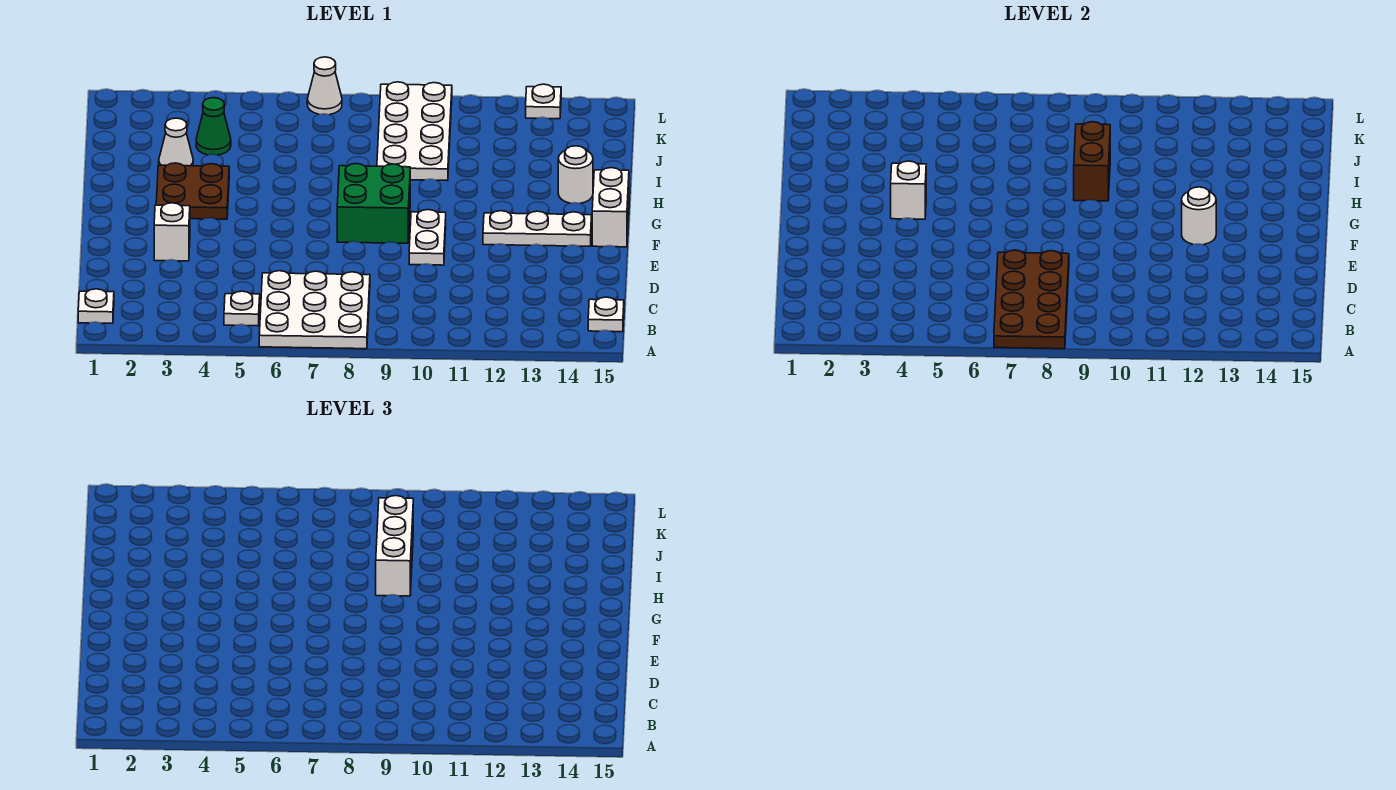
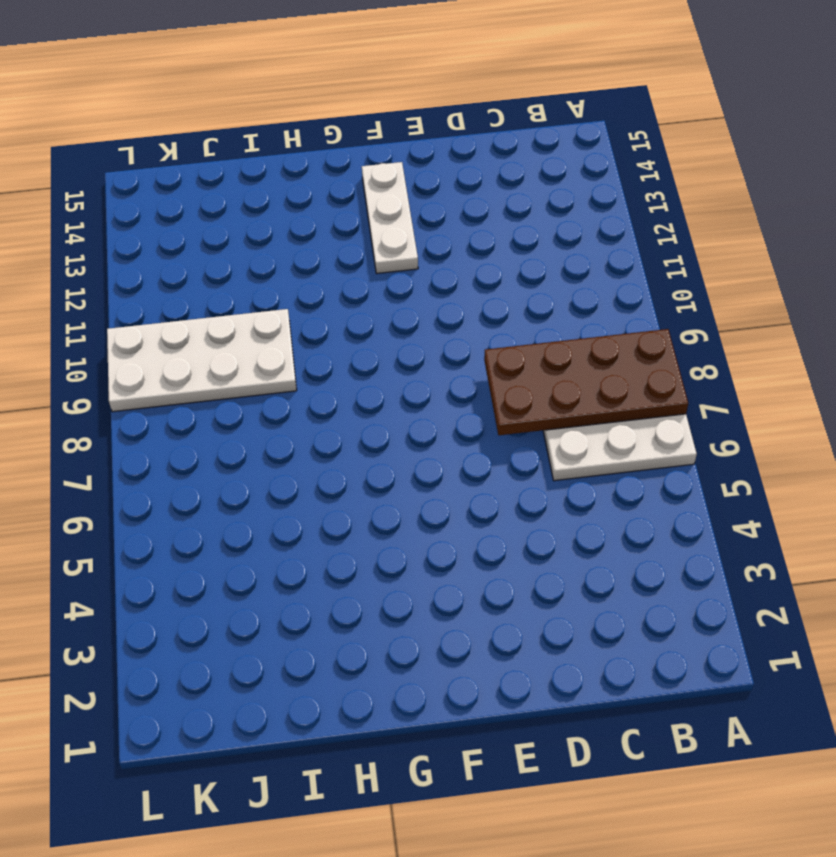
none -> white 1x1 plate [78,289,114,323]
none -> white 1x1 plate [224,291,260,326]
none -> white 1x1 plate [588,297,624,332]

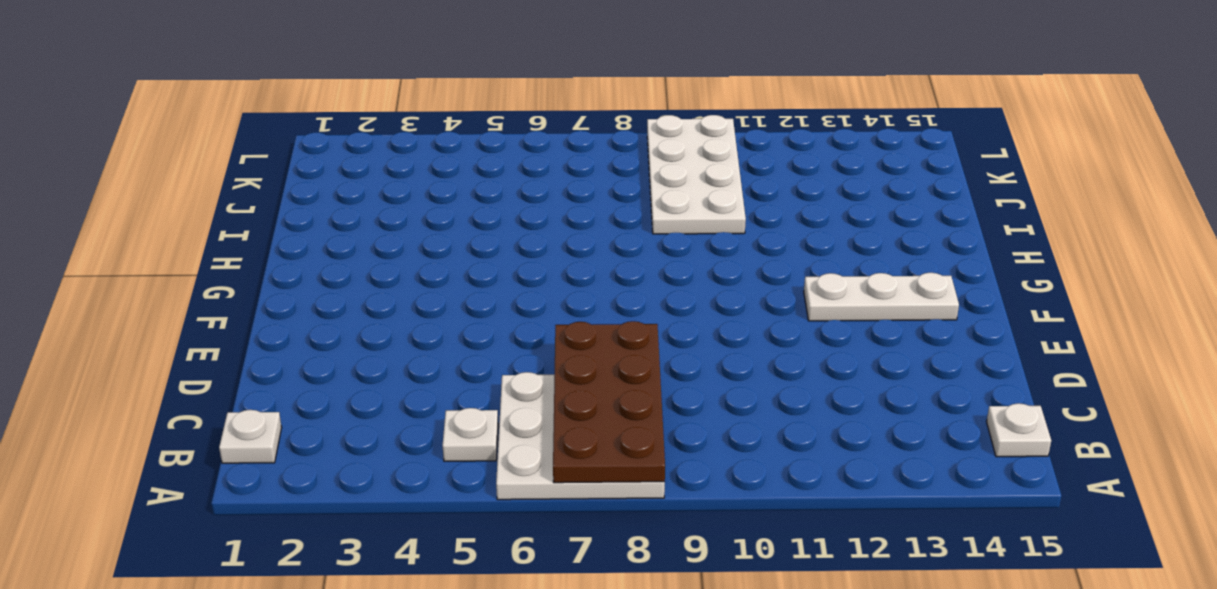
none -> white 1x1 brick [154,203,190,261]
none -> white 1x2 plate [409,210,446,265]
none -> green 2x2 brick [337,164,410,243]

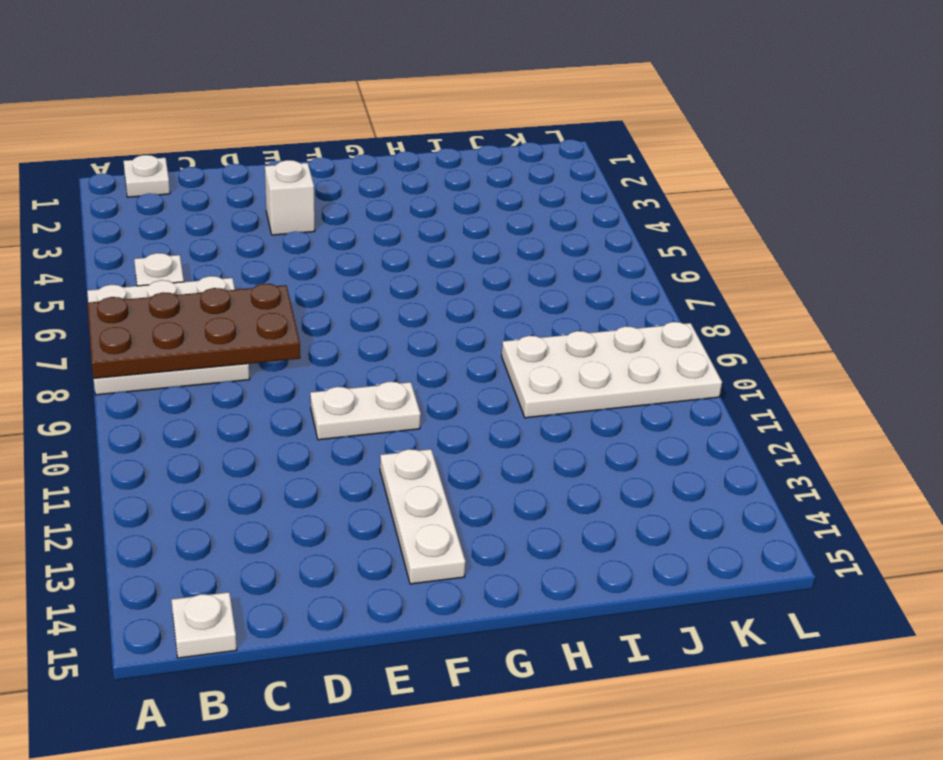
none -> green 2x2 brick [337,164,410,243]
none -> white 1x2 brick [592,168,629,247]
none -> brown 2x2 plate [156,163,229,219]

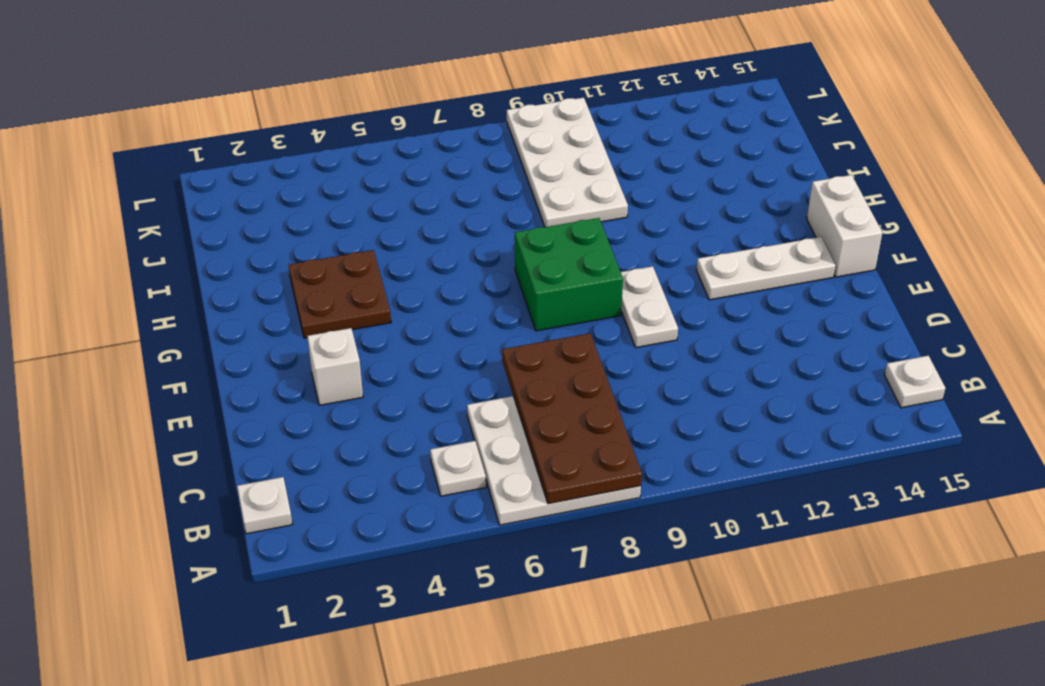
none -> white 1x1 round brick [558,146,593,203]
none -> white 1x1 cone [159,118,193,166]
none -> green 1x1 cone [196,98,231,155]

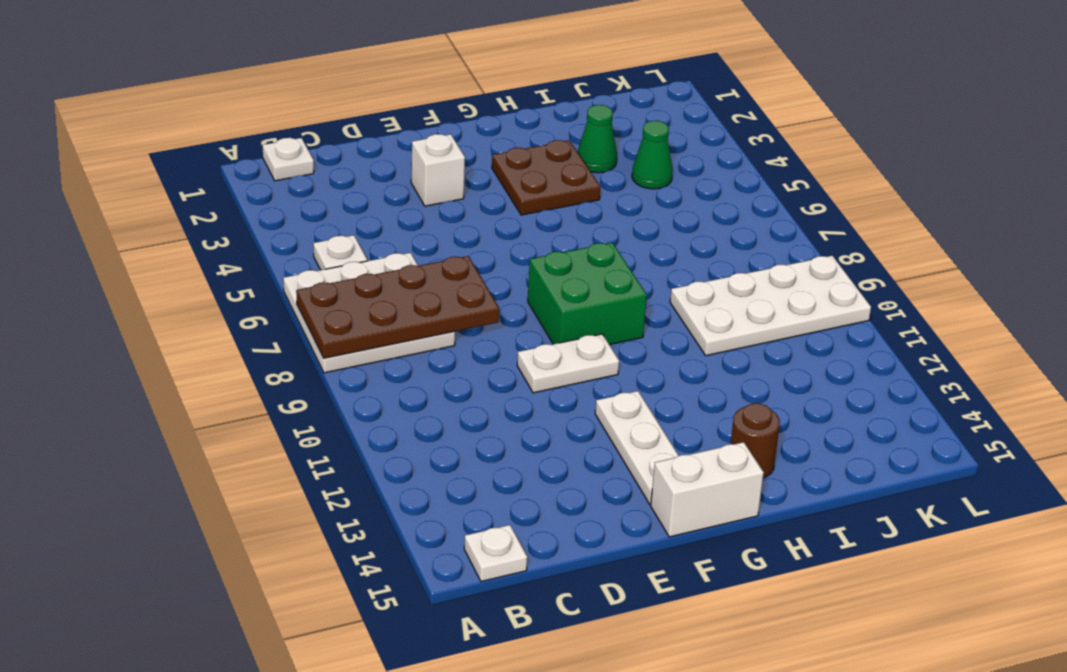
brown 1x1 round brick [731,403,780,478] -> white 1x1 round brick [558,146,593,203]
green 1x1 cone [578,105,617,173] -> white 1x1 cone [159,118,193,166]
none -> white 1x1 cone [307,57,342,115]
none -> white 1x1 plate [526,84,561,119]
none -> white 1x1 round brick [1182,187,1216,245]

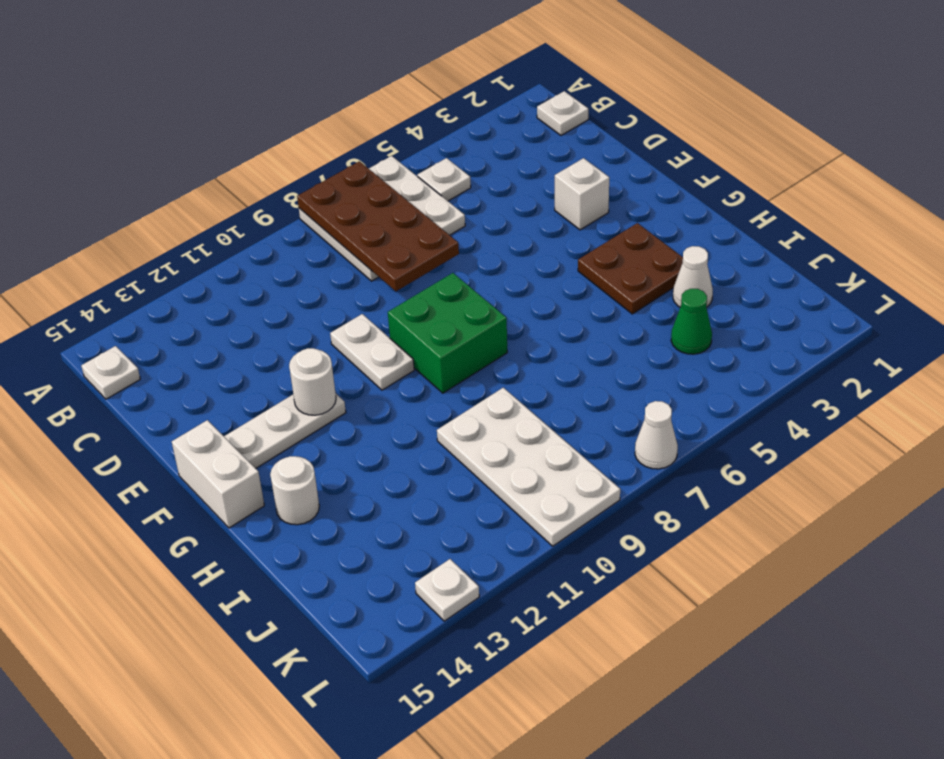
none -> white 1x1 brick [891,161,926,219]
none -> brown 1x2 brick [1074,122,1110,201]
none -> white 1x3 brick [376,496,413,596]

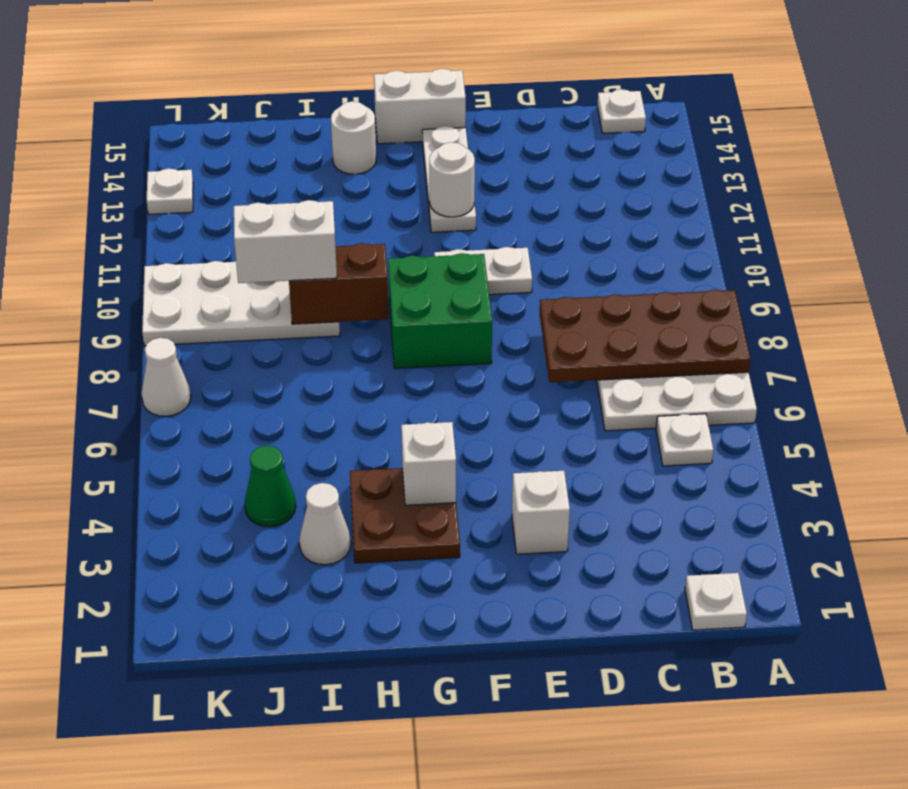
white 1x2 brick [234,200,337,283] -> white 1x3 brick [376,496,413,596]

